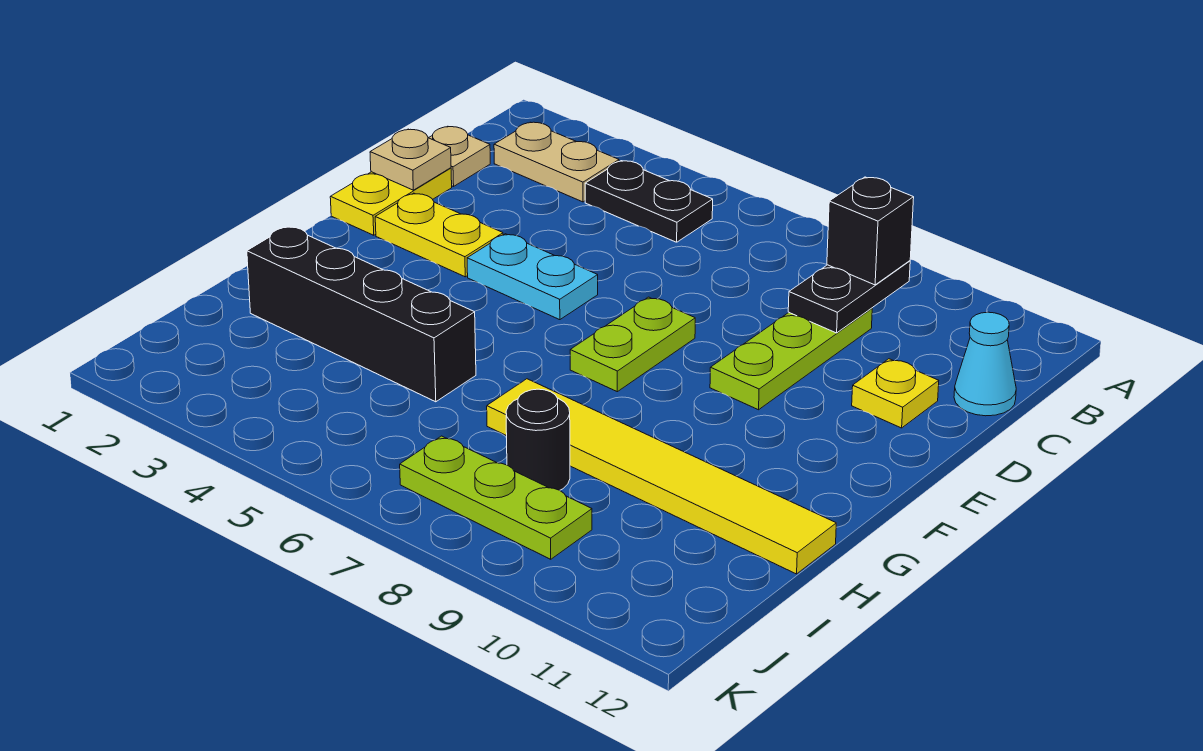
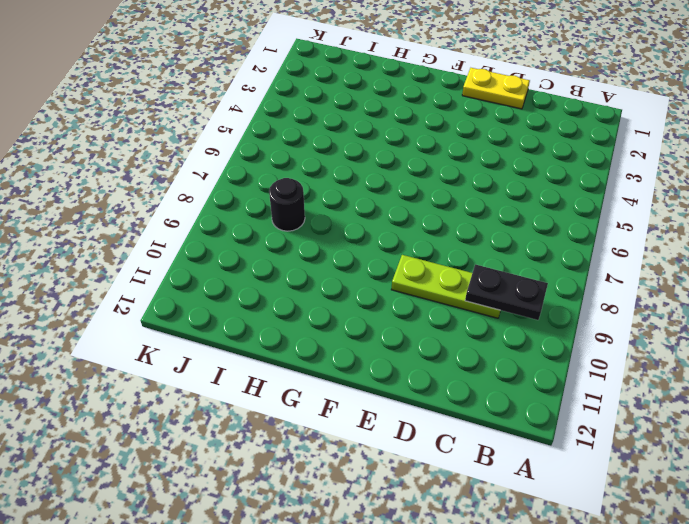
none -> tan 1x2 plate [494,122,619,202]
none -> black 1x2 plate [585,161,713,242]
none -> tan 1x1 plate [429,126,490,187]

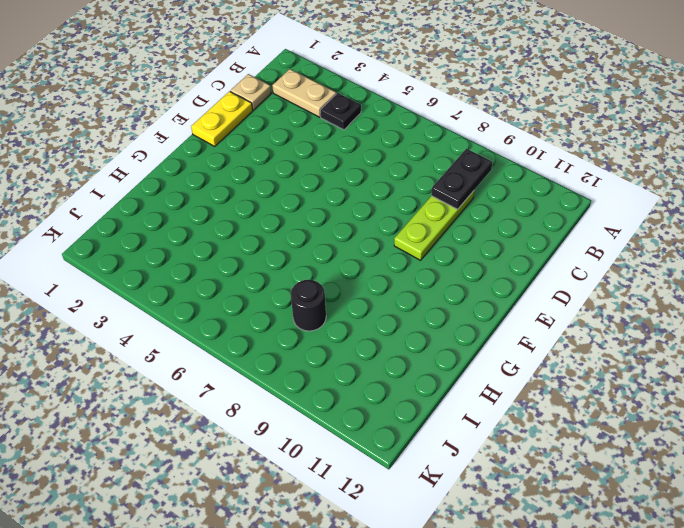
black 1x1 plate [320,93,361,130] -> black 1x2 plate [585,161,713,242]
none -> cyan 1x1 cone [954,312,1016,416]
none -> yellow 1x1 plate [852,359,939,428]
none -> yellow 1x2 plate [375,193,503,277]

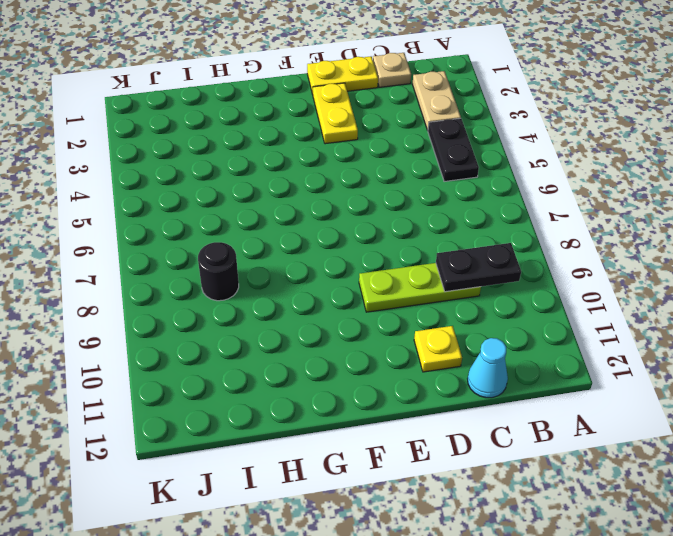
none -> cyan 1x2 plate [467,234,598,320]
none -> lime 1x2 plate [570,297,695,392]
none -> black 1x4 brick [247,226,476,402]

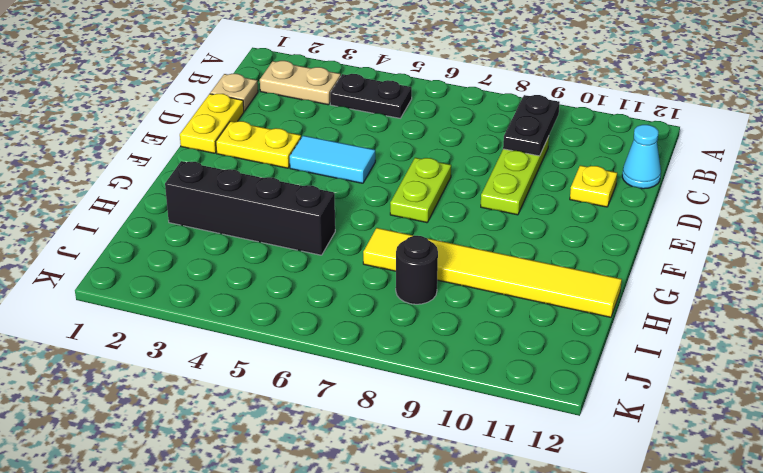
cyan 1x2 tile [290,136,375,183] -> cyan 1x2 plate [467,234,598,320]
none -> lime 1x3 plate [400,436,592,559]
none -> tan 1x1 plate [370,129,451,190]
none -> black 1x1 brick [827,177,914,285]

